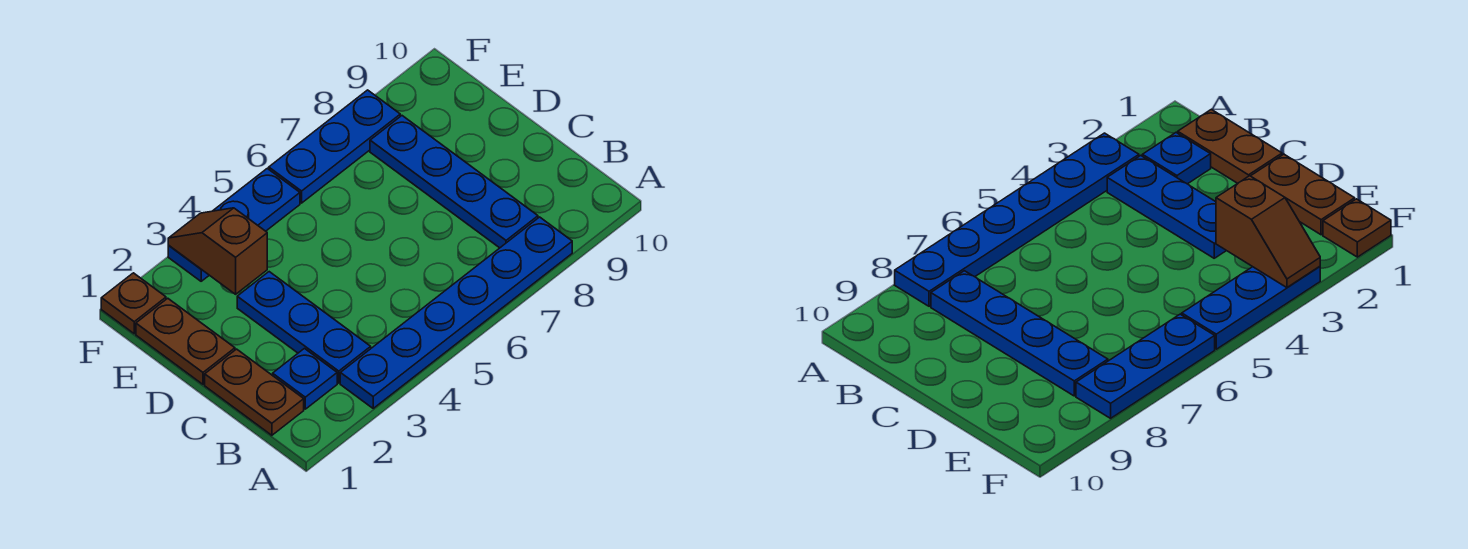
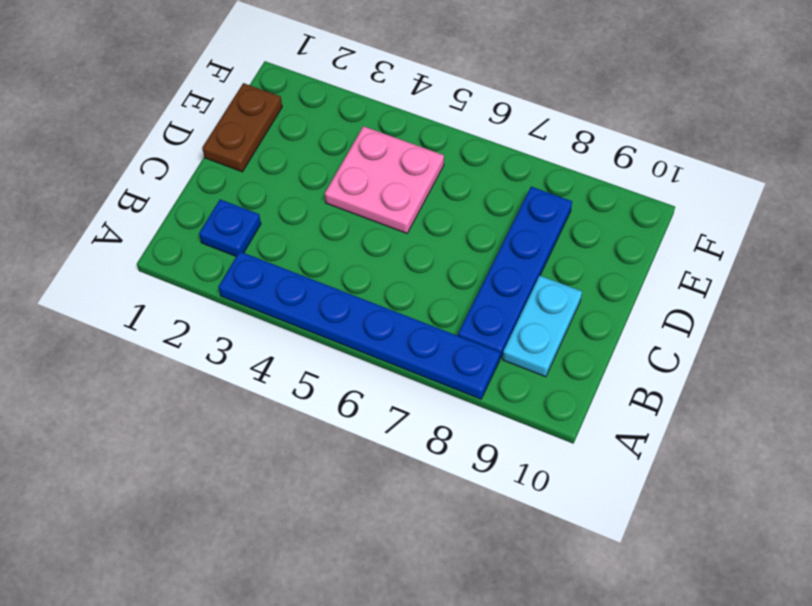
cyan 1x2 plate [503,276,582,377] -> none
pink 2x2 plate [325,126,444,233] -> none
none -> brown 1x2 plate [205,349,304,435]
none -> blue 1x3 plate [237,272,371,383]

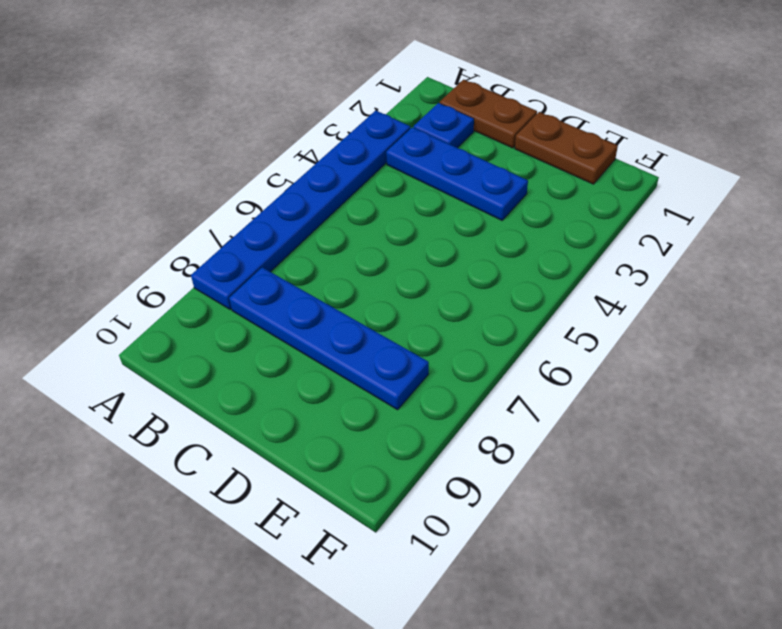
none -> brown 1x1 plate [101,273,166,334]
none -> blue 1x3 plate [168,168,300,281]

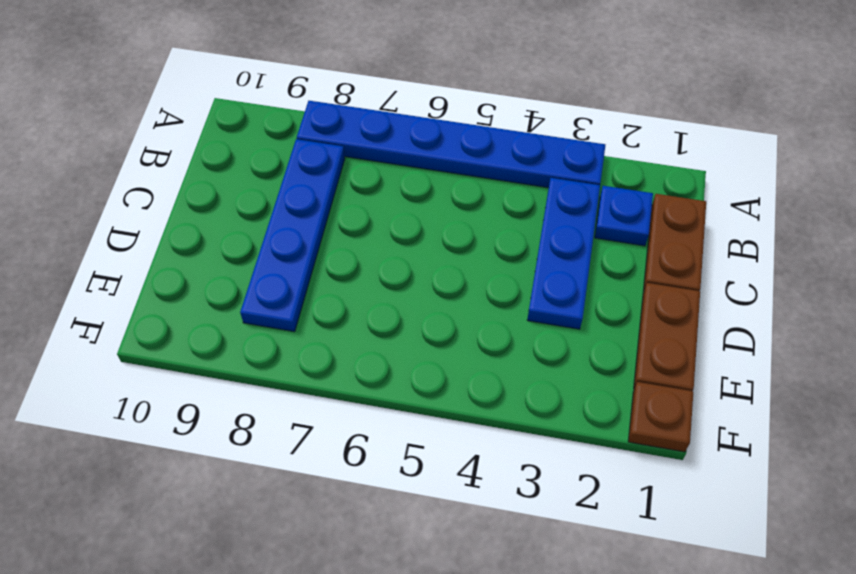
none -> blue 1x3 plate [168,168,300,281]
none -> blue 1x3 plate [269,90,400,203]

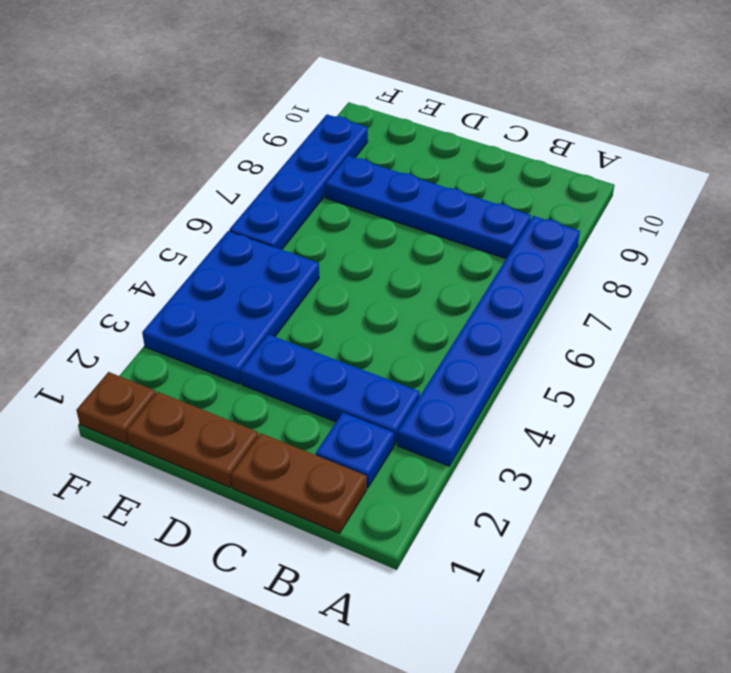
blue 2x3 plate [142,231,319,384] -> blue 1x3 plate [168,168,300,281]
blue 1x4 plate [229,114,368,250] -> blue 1x3 plate [269,90,400,203]
none -> brown 1x2 slope [168,208,267,294]

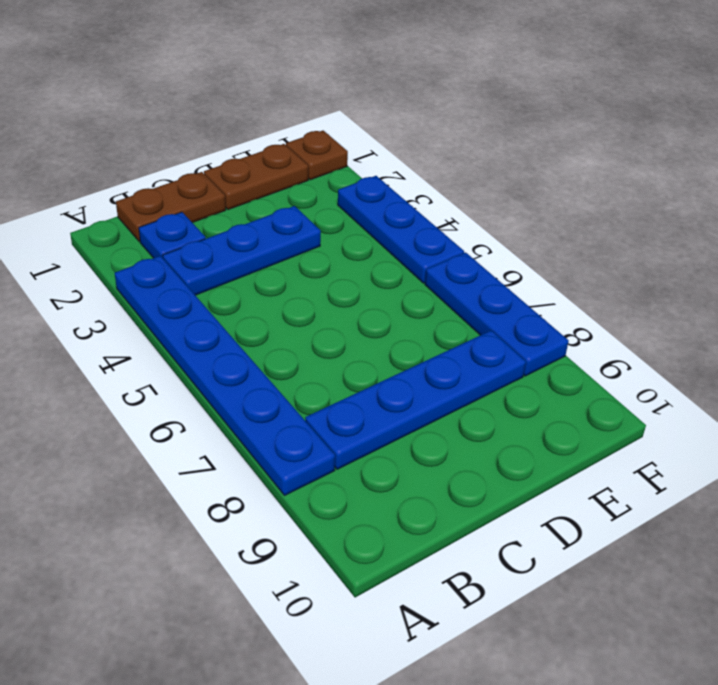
none -> brown 1x2 slope [168,208,267,294]

